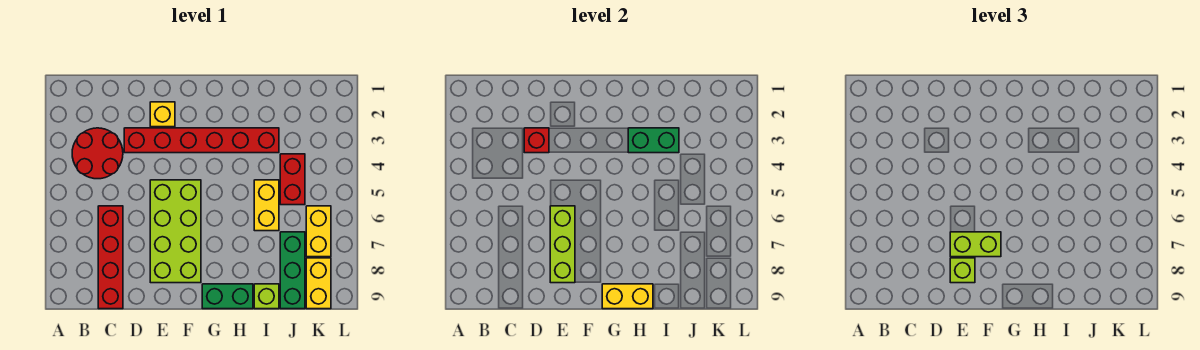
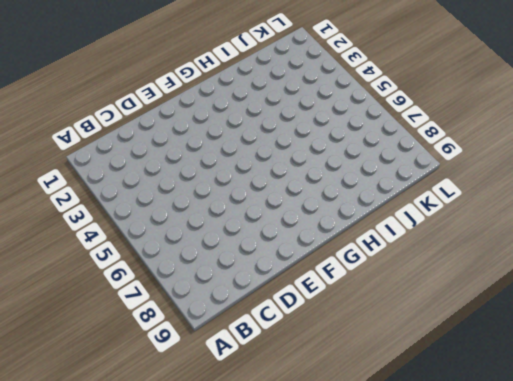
none -> red 2x2 round brick [72,128,123,179]
none -> red 1x4 brick [98,206,123,309]
none -> red 1x6 brick [124,128,279,153]

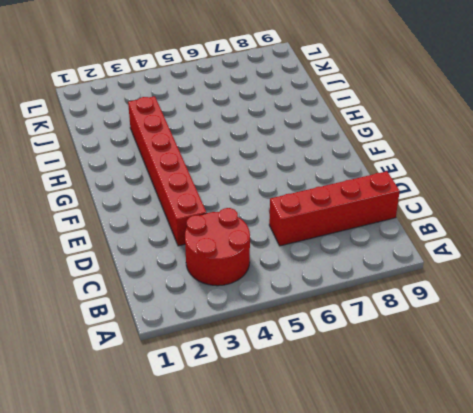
none -> yellow 1x1 brick [150,102,175,127]
none -> lime 2x4 brick [150,180,201,283]
none -> green 1x2 brick [202,284,253,309]

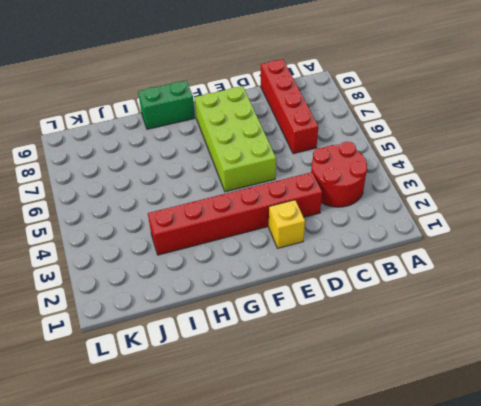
none -> yellow 1x2 brick [254,180,279,231]
none -> lime 1x1 brick [254,284,279,309]
none -> red 1x2 brick [280,154,305,205]

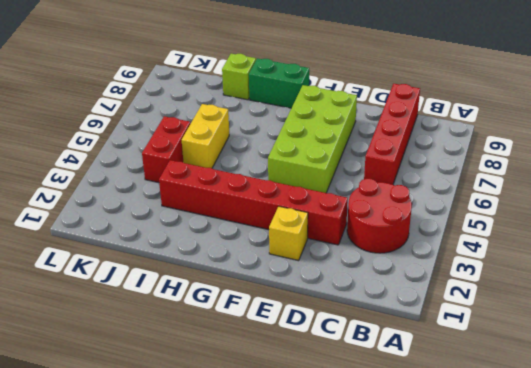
none -> green 1x3 brick [280,232,305,309]
none -> yellow 1x2 brick [306,206,331,257]
none -> yellow 1x2 brick [306,258,331,309]

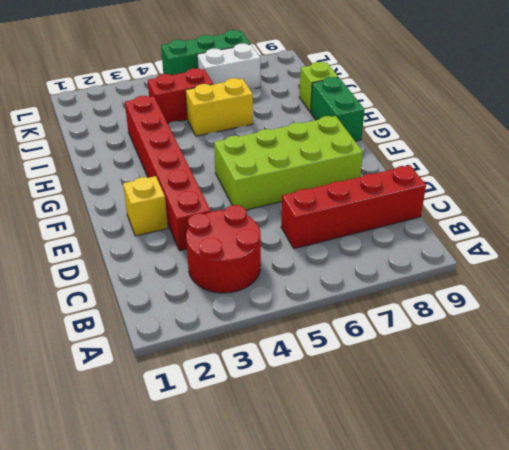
white 1x2 brick [197,43,260,89] -> yellow 1x2 brick [306,206,331,257]
green 1x3 brick [161,30,250,75] -> green 1x3 brick moved to [280,232,305,309]
none -> yellow 1x2 brick [306,258,331,309]
none -> red 1x1 brick [524,128,549,153]
none -> lime 1x3 brick [550,206,575,283]

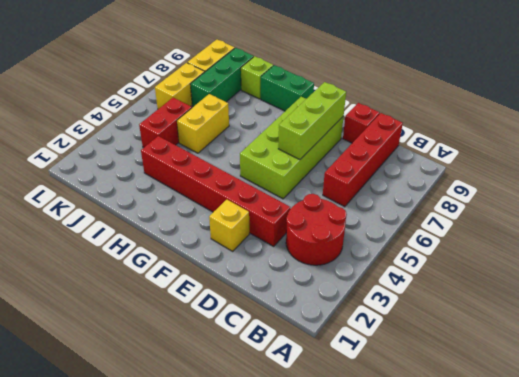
red 1x1 brick [343,103,380,143] -> red 1x1 brick moved to [524,128,549,153]
none -> yellow 1x2 brick [602,284,653,309]
none -> green 1x2 brick [628,128,679,153]
none -> lime 1x2 brick [950,232,1001,257]

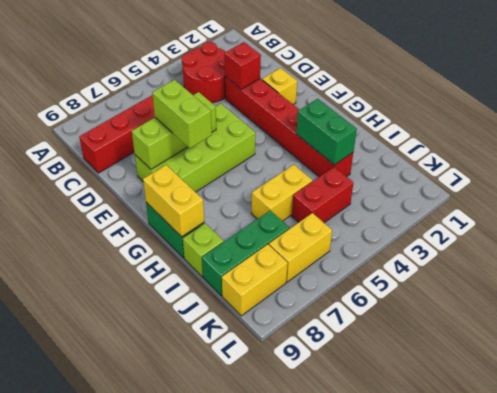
none -> lime 1x1 brick [950,258,975,283]

